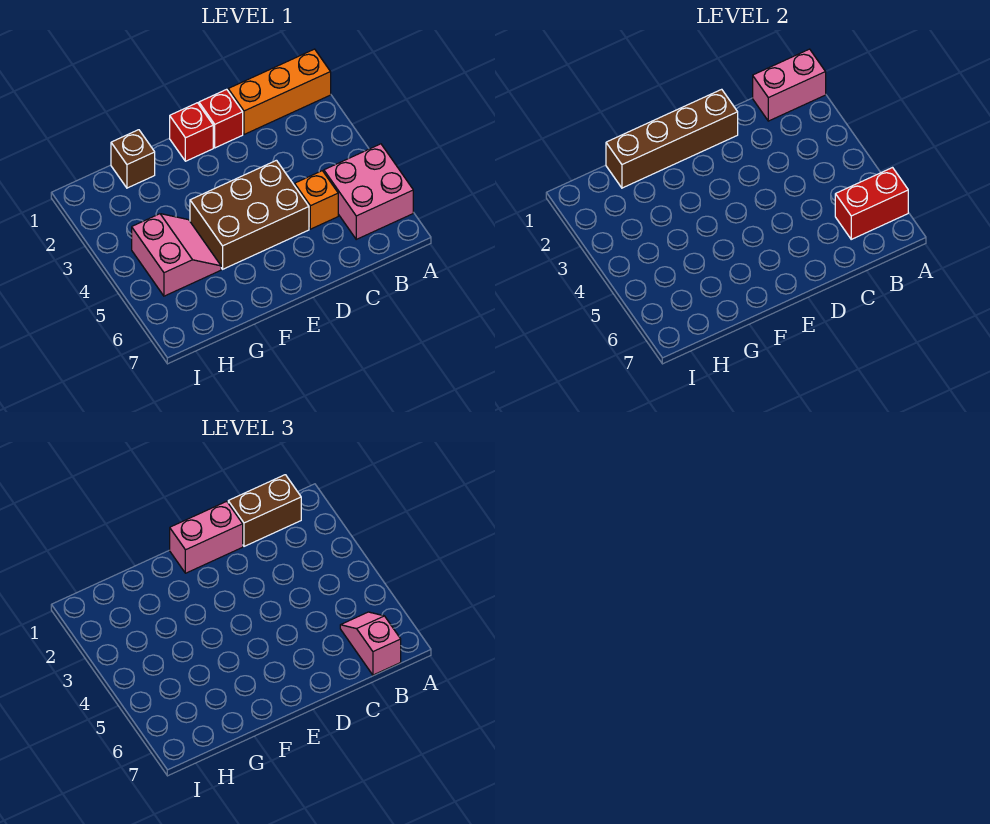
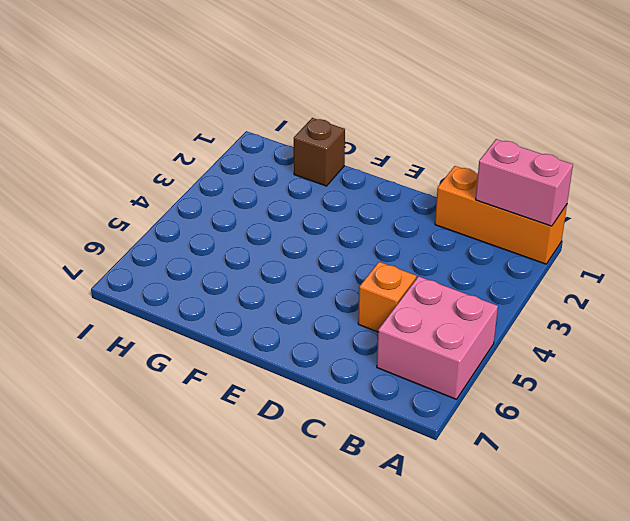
none -> red 1x1 brick [199,89,243,148]
none -> brown 2x3 brick [190,160,309,269]
none -> red 1x1 brick [170,103,213,161]

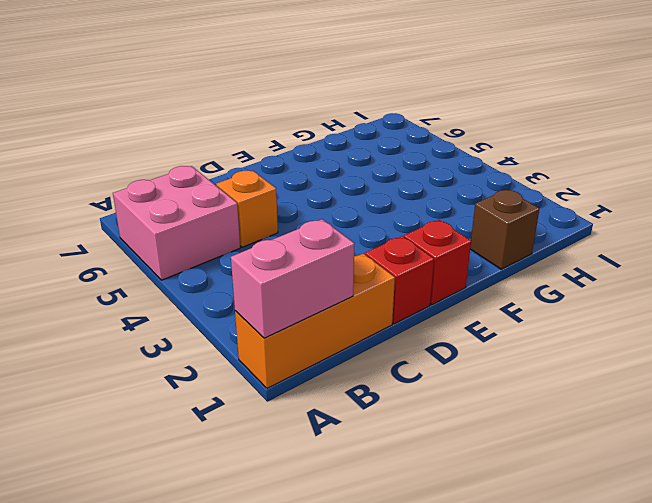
none -> brown 2x3 brick [190,160,309,269]
none -> pink 2x2 slope [132,214,221,296]
none -> red 1x2 brick [835,168,908,239]

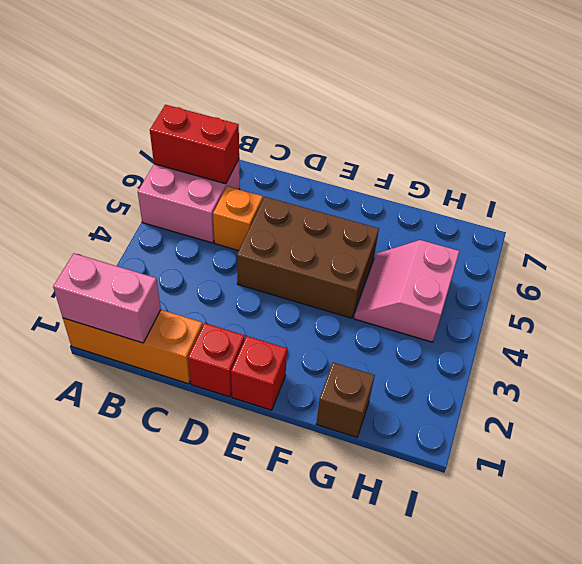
none -> brown 1x4 brick [606,89,738,188]
none -> brown 1x2 brick [228,475,301,546]
none -> pink 1x2 slope [340,612,401,675]

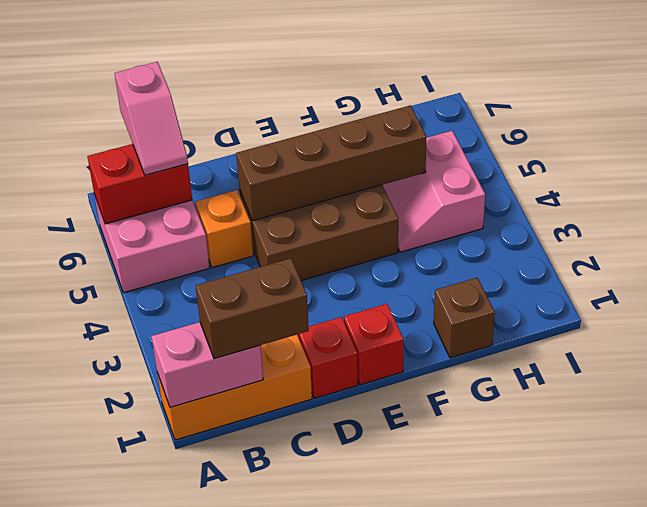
brown 1x4 brick [236,105,426,221] -> brown 1x4 brick moved to [606,89,738,188]
none -> pink 1x2 brick [170,501,243,573]

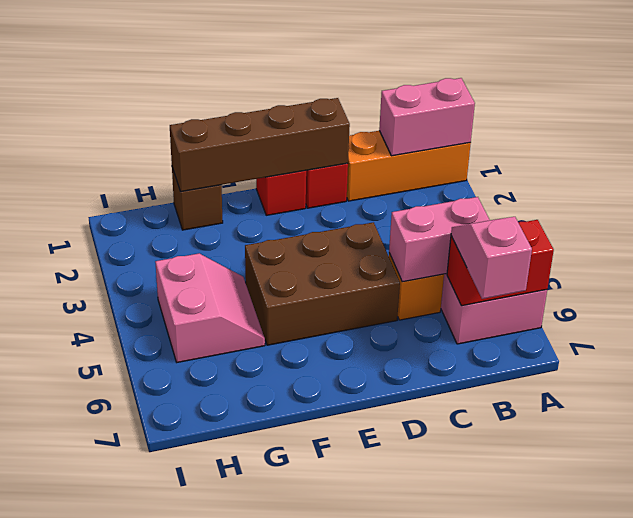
pink 1x2 brick [389,197,489,282] -> pink 1x2 brick moved to [170,501,243,573]
none -> brown 1x2 brick [228,475,301,546]

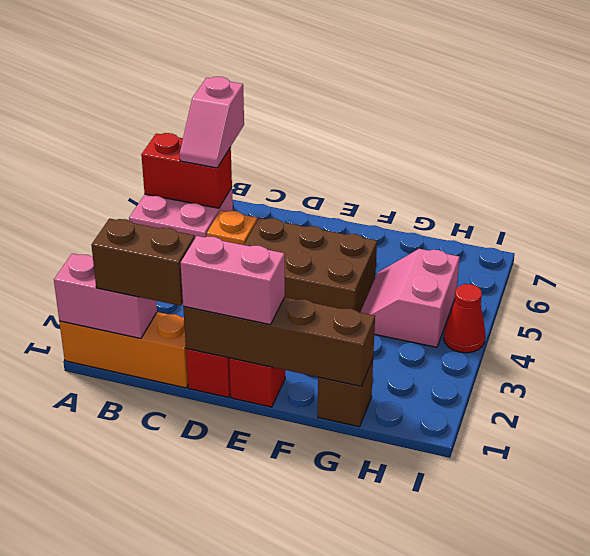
red 1x1 cone [444,284,485,353] -> none

